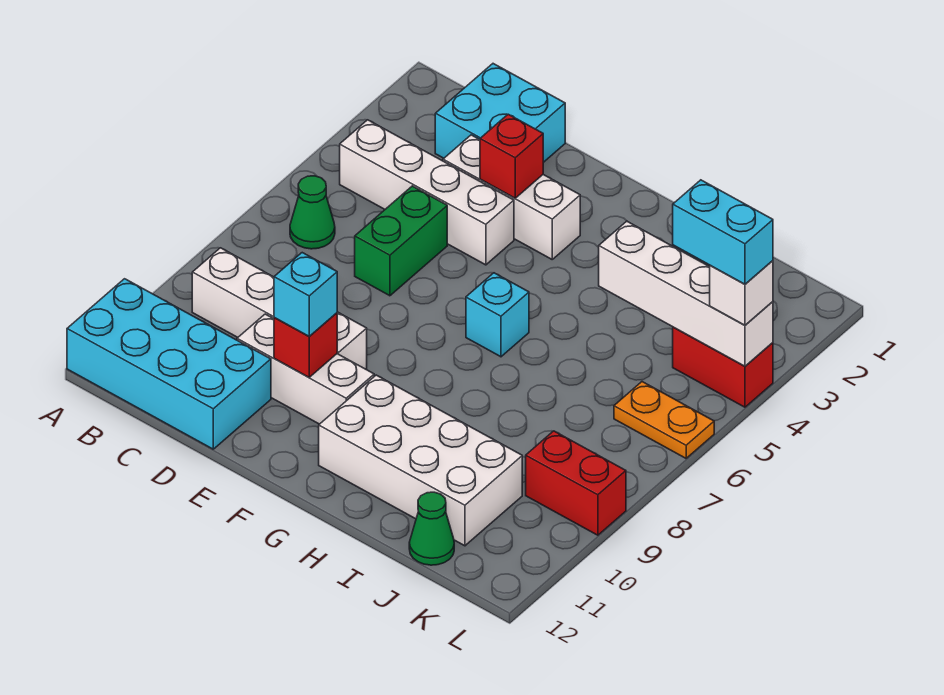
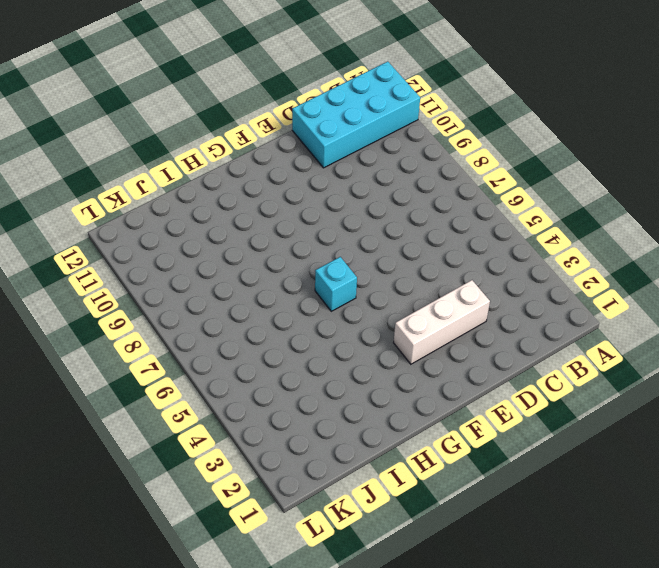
none -> white 1x4 brick [340,120,514,265]
none -> green 1x1 cone [290,176,335,249]
none -> white 1x4 brick [192,248,367,369]

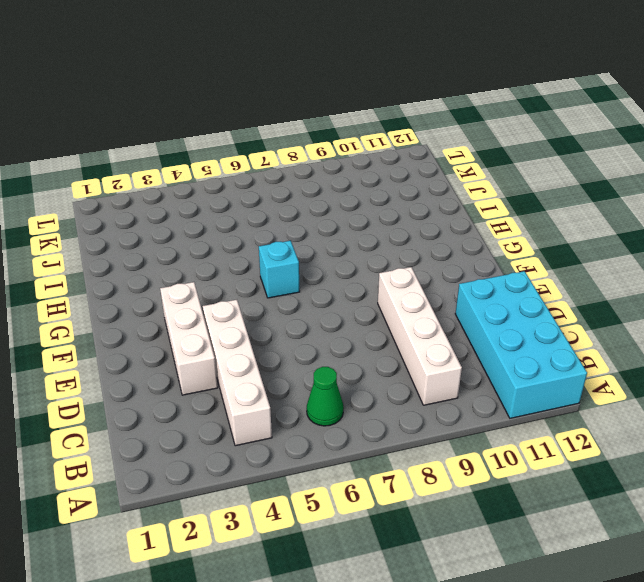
none -> cyan 2x2 brick [435,64,565,162]
none -> green 1x2 brick [355,186,447,296]
none -> white 1x3 brick [237,314,374,424]

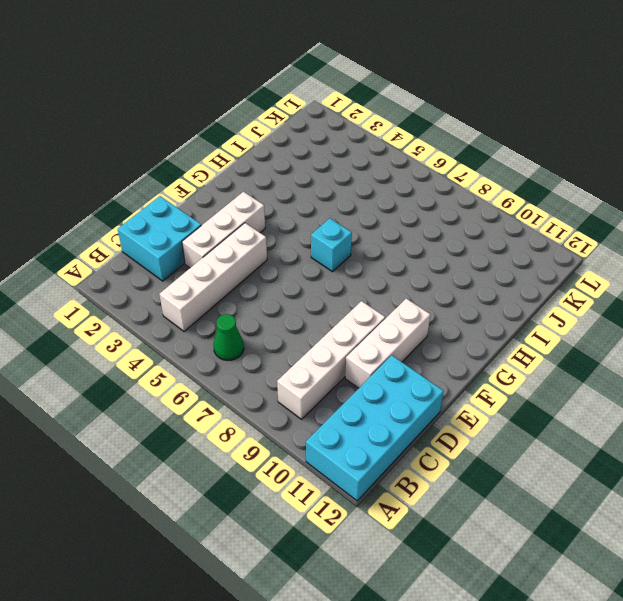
none -> green 1x2 brick [355,186,447,296]
none -> white 2x4 brick [319,375,522,546]
none -> green 1x1 cone [409,492,454,565]

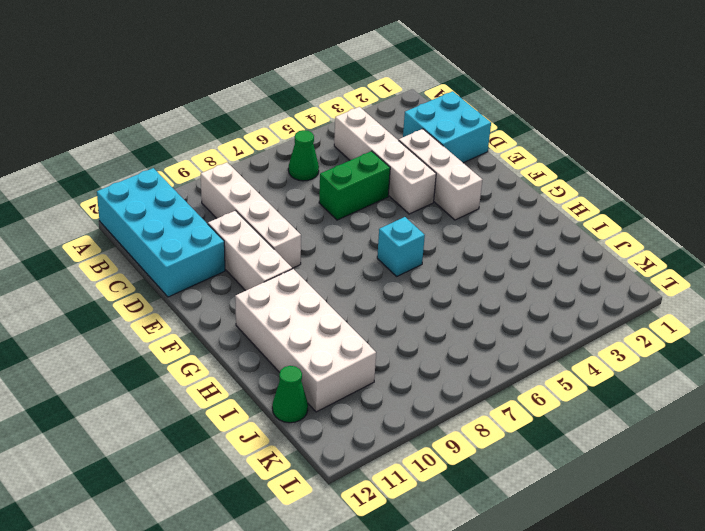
none -> red 1x2 brick [673,327,773,407]
none -> orange 1x2 plate [614,382,714,458]
none -> red 1x2 brick [526,431,626,535]

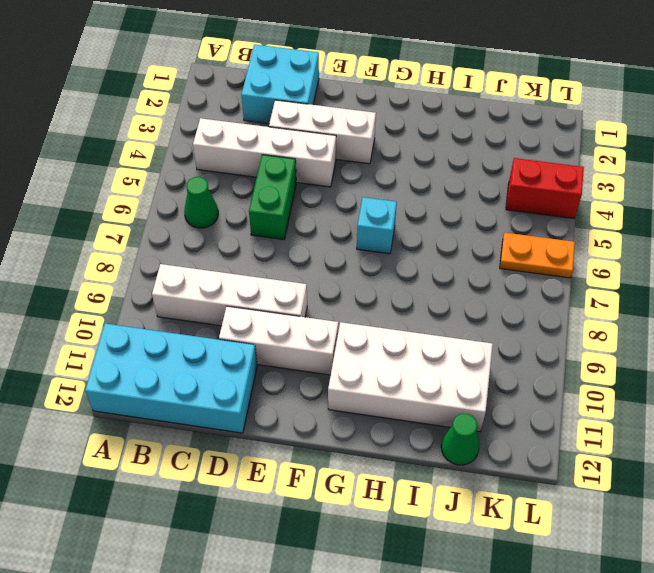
none -> red 1x2 brick [526,431,626,535]
none -> red 1x1 brick [480,114,543,198]
none -> red 1x1 brick [274,313,337,377]

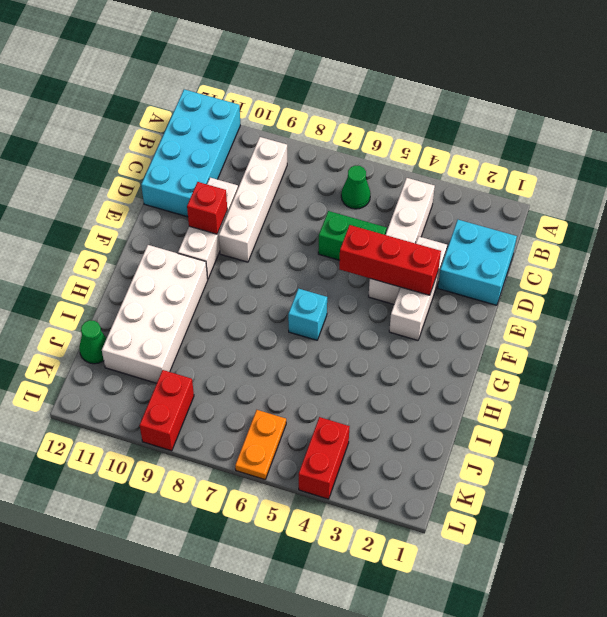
red 1x3 brick [339,225,441,295] -> red 1x1 brick [480,114,543,198]
none -> white 1x4 brick [599,221,773,366]
none -> cyan 1x1 brick [274,253,337,336]
none -> white 1x1 brick [710,261,773,325]

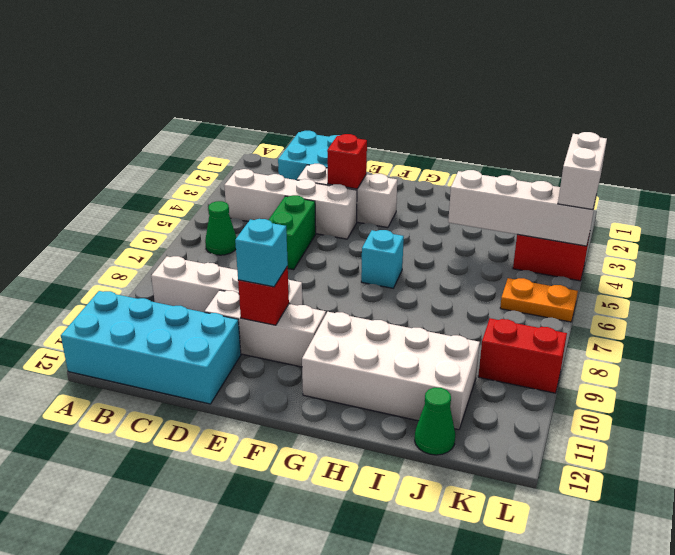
white 1x2 brick [558,132,607,210] -> white 1x1 brick [710,261,773,325]
none -> cyan 1x2 brick [673,180,773,284]

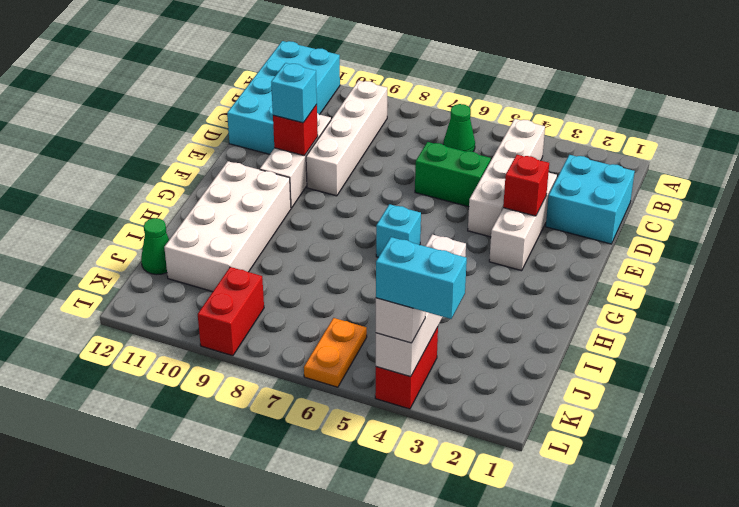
cyan 1x2 brick [376,237,467,319] -> cyan 1x2 brick turned to [673,180,773,284]

